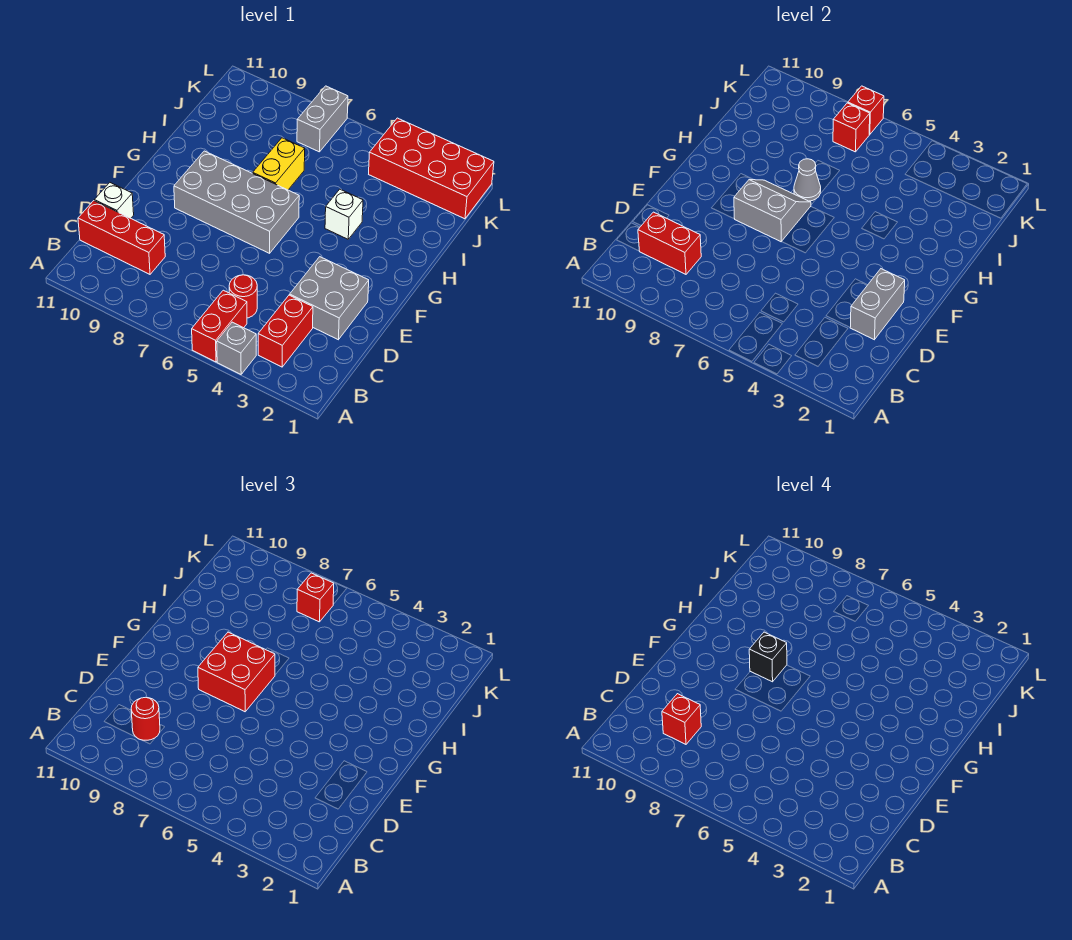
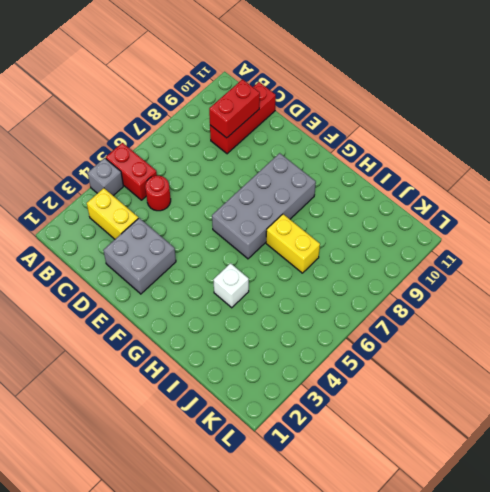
yellow 1x2 brick [87,188,138,239] -> red 1x2 brick [258,295,313,367]
none -> white 1x1 brick [94,183,134,218]
none -> red 2x4 brick [369,118,494,219]
none -> grey 1x2 brick [297,86,348,152]

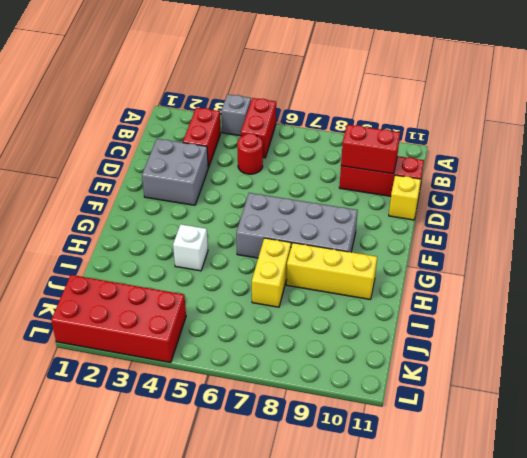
yellow 1x1 brick [389,175,421,220] -> white 1x1 brick [94,183,134,218]
yellow 1x3 brick [286,243,377,299] -> none
none -> grey 1x2 brick [297,86,348,152]
none -> grey 1x2 brick [850,269,905,340]
none -> grey 2x2 slope [734,180,811,242]

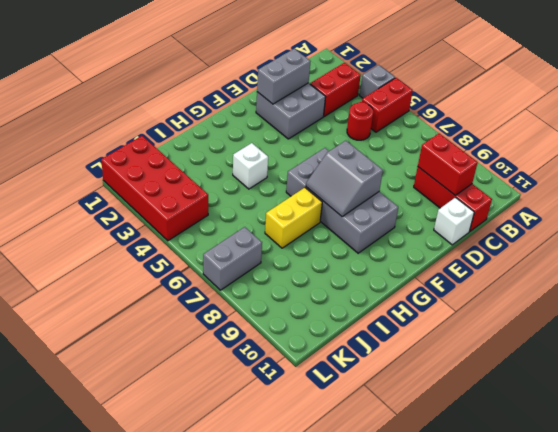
none -> grey 1x1 cone [794,159,821,201]
none -> red 1x1 brick [833,103,870,152]
none -> red 1x1 brick [848,86,884,135]

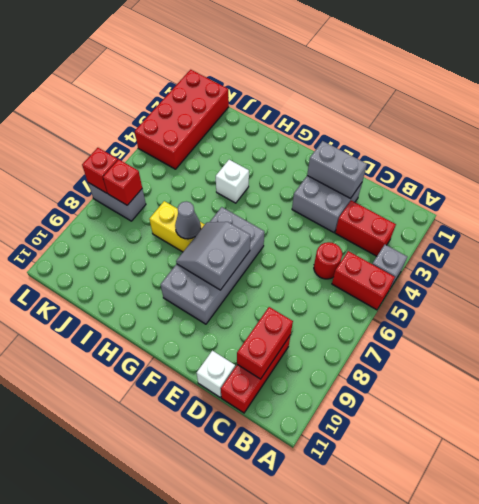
none -> red 1x1 round brick [131,697,160,740]
none -> red 2x2 brick [198,632,275,712]
none -> red 1x1 brick [297,573,334,622]

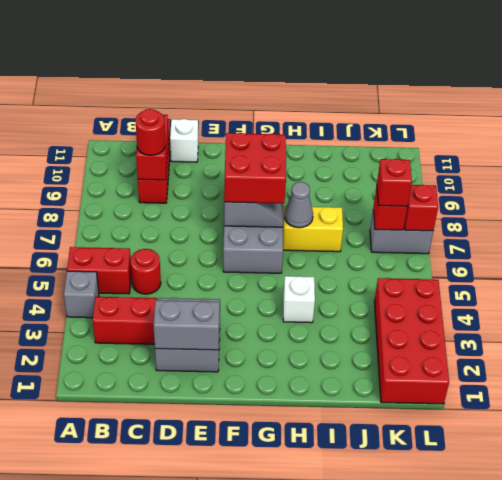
none -> red 1x1 brick [662,694,701,744]
none -> black 1x1 brick [749,632,787,682]

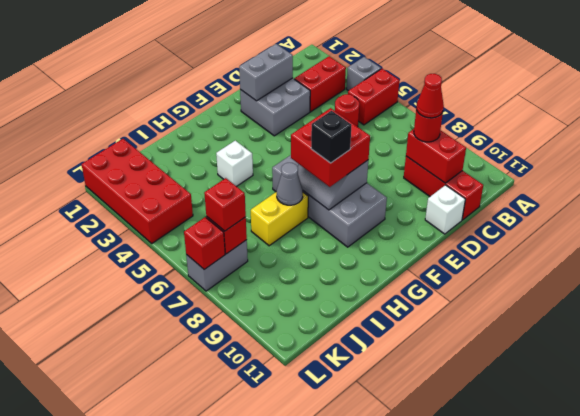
red 1x1 cone [416,74,444,118] -> red 1x1 brick [662,694,701,744]

